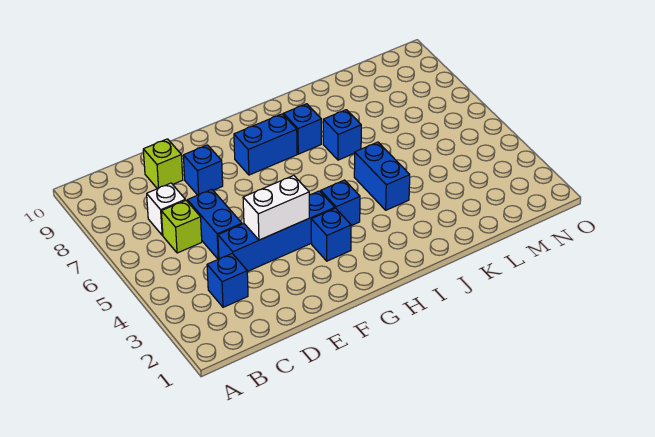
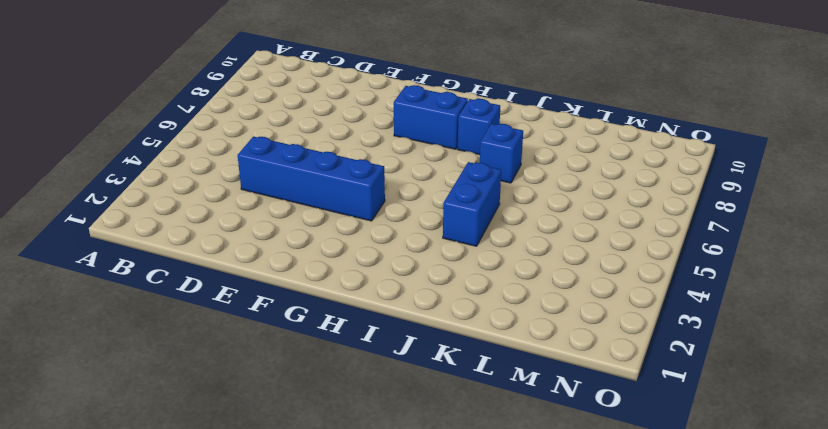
none -> blue 1x1 brick [207,254,248,307]
none -> lime 1x1 brick [161,200,202,253]
none -> white 1x1 brick [147,183,185,235]

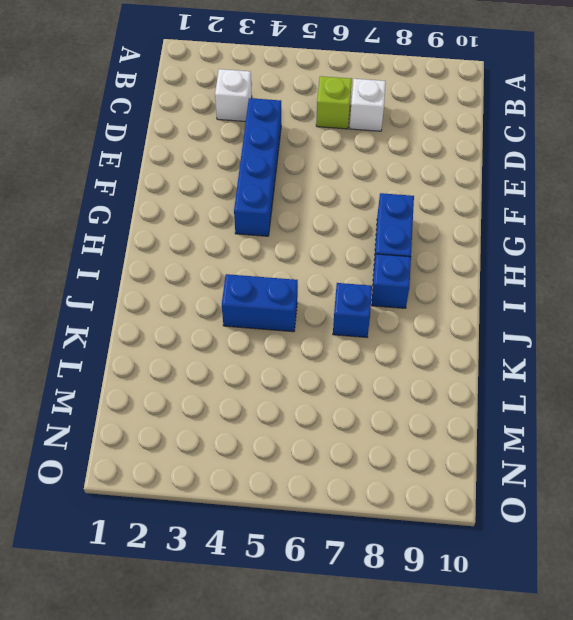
white 1x1 brick [215,69,252,122] -> blue 1x1 brick [207,254,248,307]
none -> blue 1x2 brick [187,189,242,259]
none -> lime 1x1 brick [143,139,183,189]
none -> blue 1x1 brick [183,145,223,195]

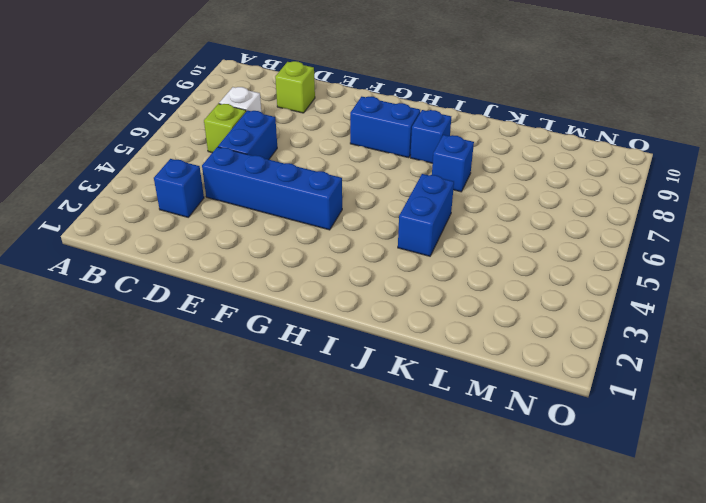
none -> blue 1x1 brick [183,145,223,195]
none -> blue 1x1 brick [311,208,351,261]
none -> blue 1x1 brick [321,180,360,226]

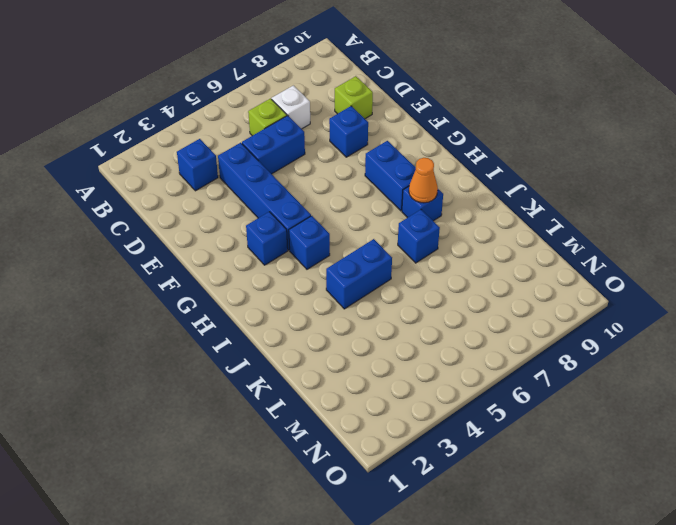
orange 1x1 cone [409,158,438,203] -> none
none -> white 1x2 brick [243,175,309,240]

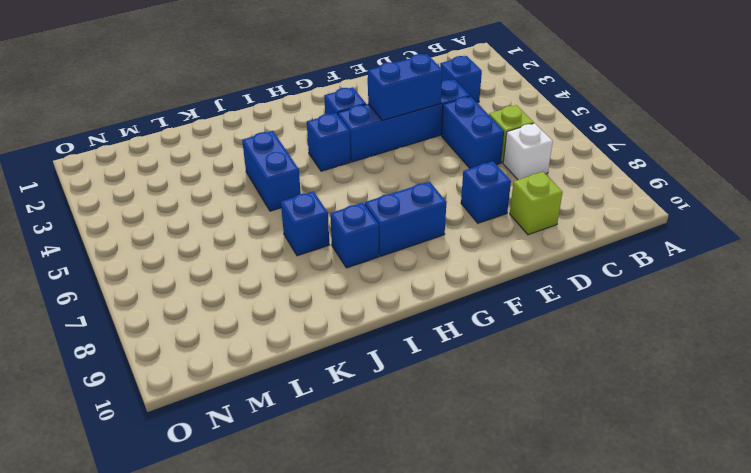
blue 1x2 brick [368,54,443,121] -> white 1x2 brick [243,175,309,240]

